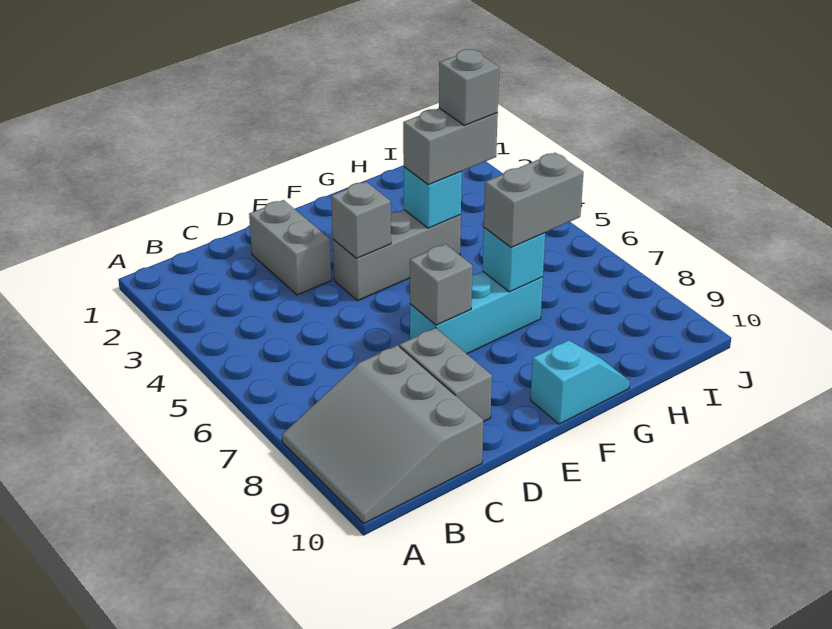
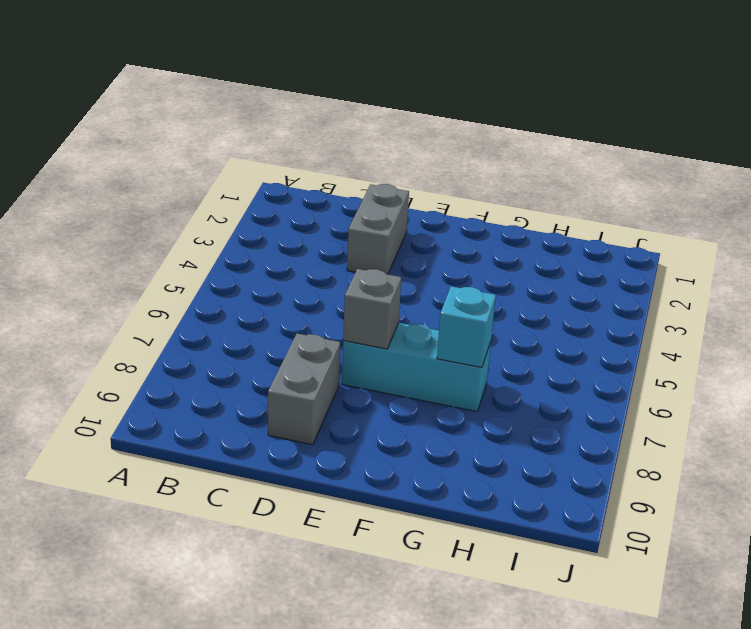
none -> grey 3x3 slope [282,345,483,523]
none -> grey 1x3 brick [333,210,461,301]
none -> cyan 1x2 slope [531,340,630,424]

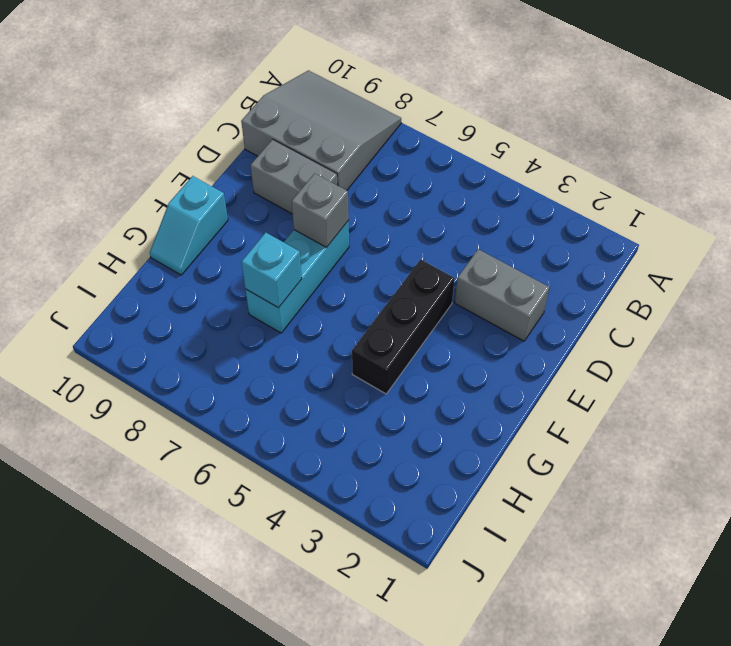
black 1x3 brick [352,259,455,394] -> grey 1x3 brick [333,210,461,301]
none -> grey 1x1 brick [331,182,391,259]
none -> cyan 1x1 brick [404,167,462,228]
none -> grey 1x2 brick [403,108,498,185]

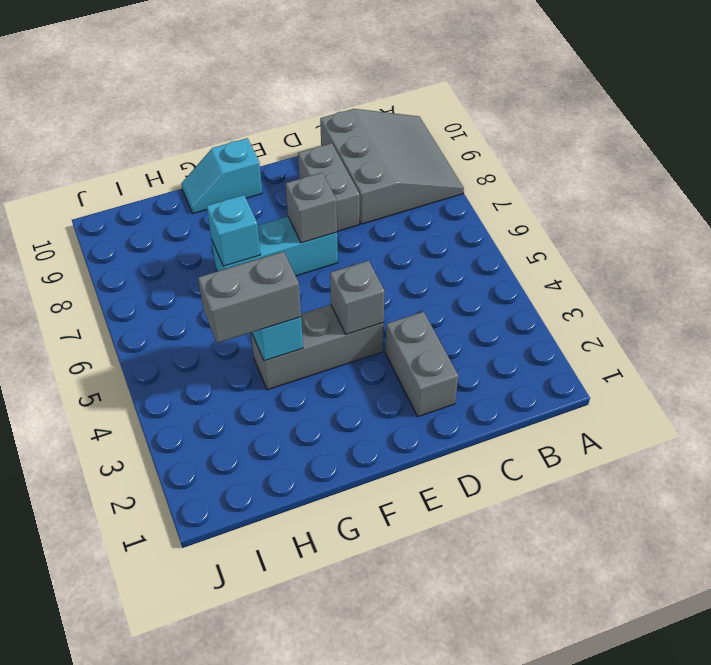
none -> grey 1x2 brick [484,153,584,247]
none -> grey 1x1 brick [439,49,499,125]

